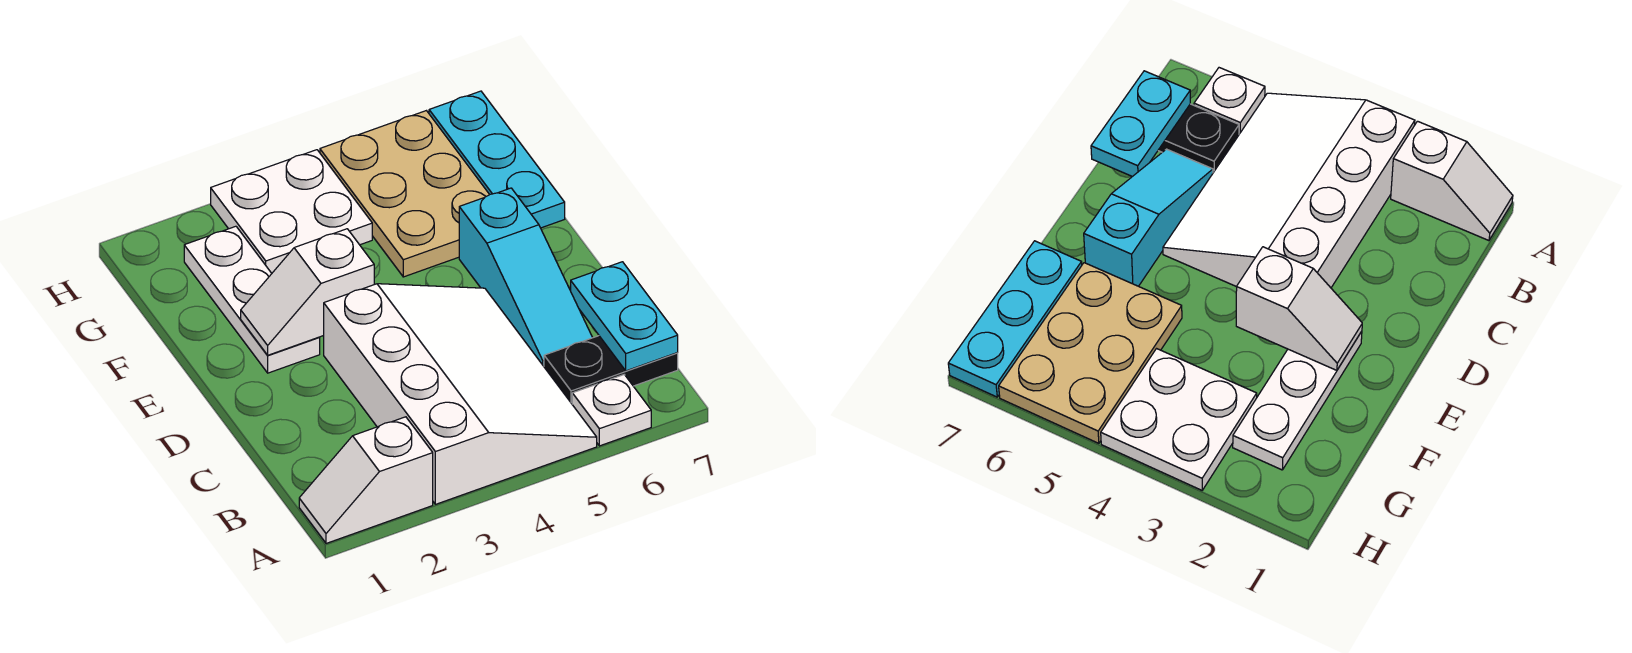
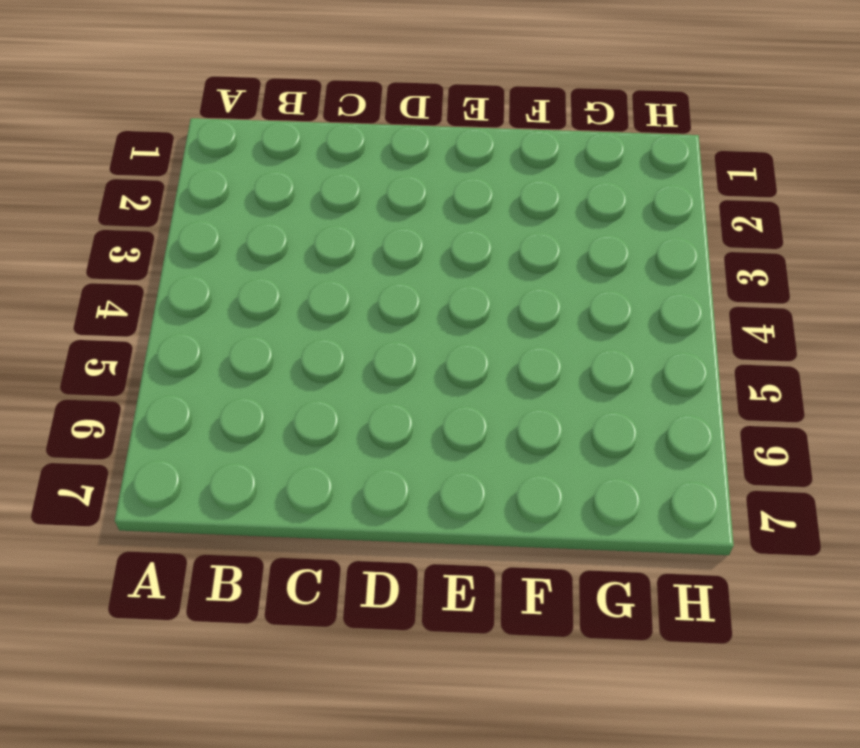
none -> white 1x2 slope [299,417,433,543]
none -> white 3x4 slope [324,284,597,504]

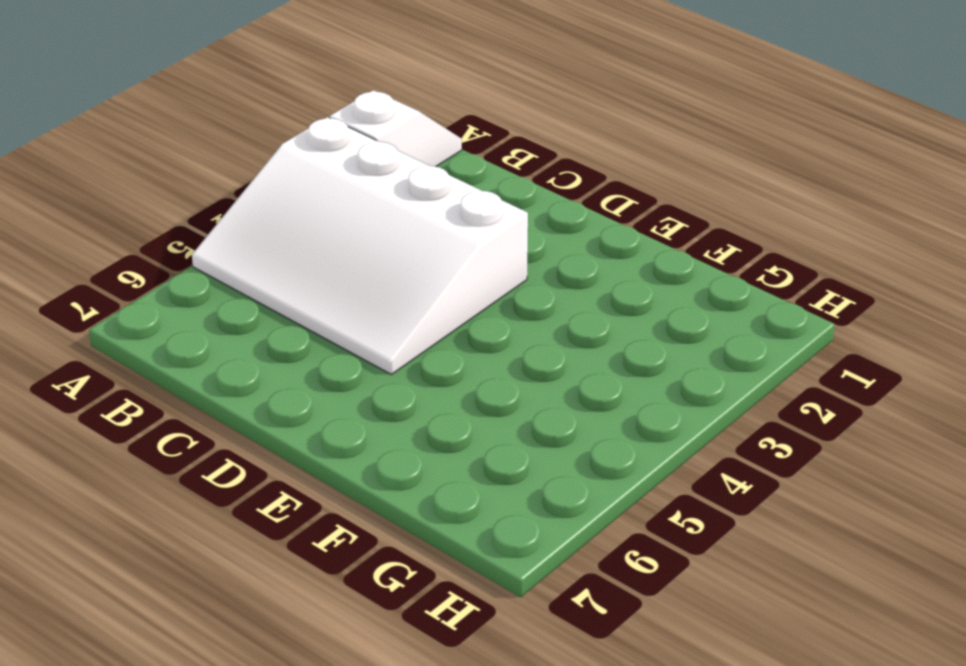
none -> white 1x1 plate [572,375,651,446]
none -> black 1x2 plate [544,336,678,404]

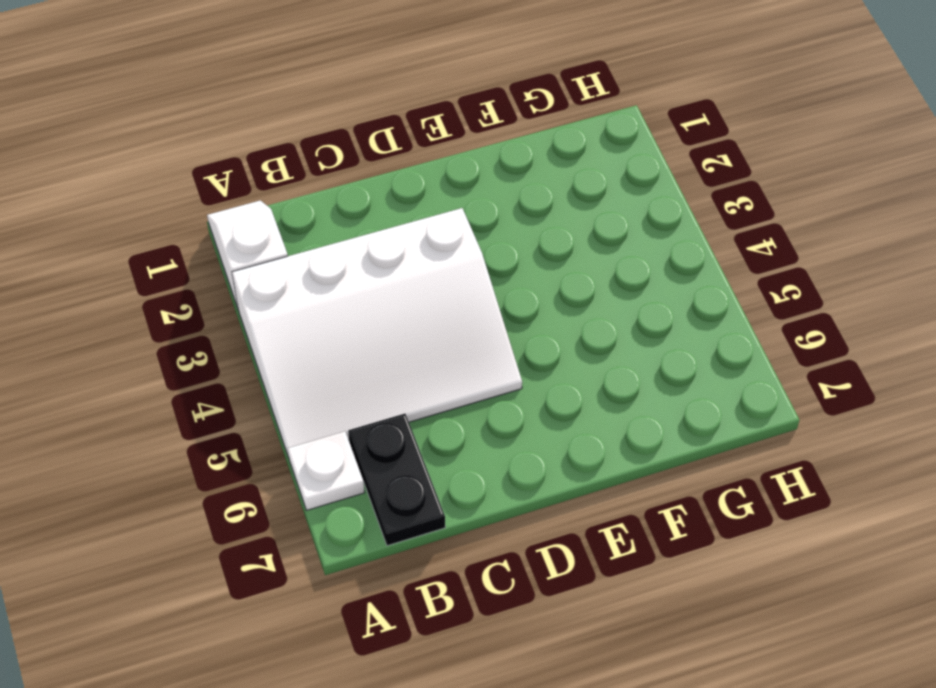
none -> cyan 1x3 slope [459,188,593,366]
none -> white 1x3 plate [184,226,320,373]

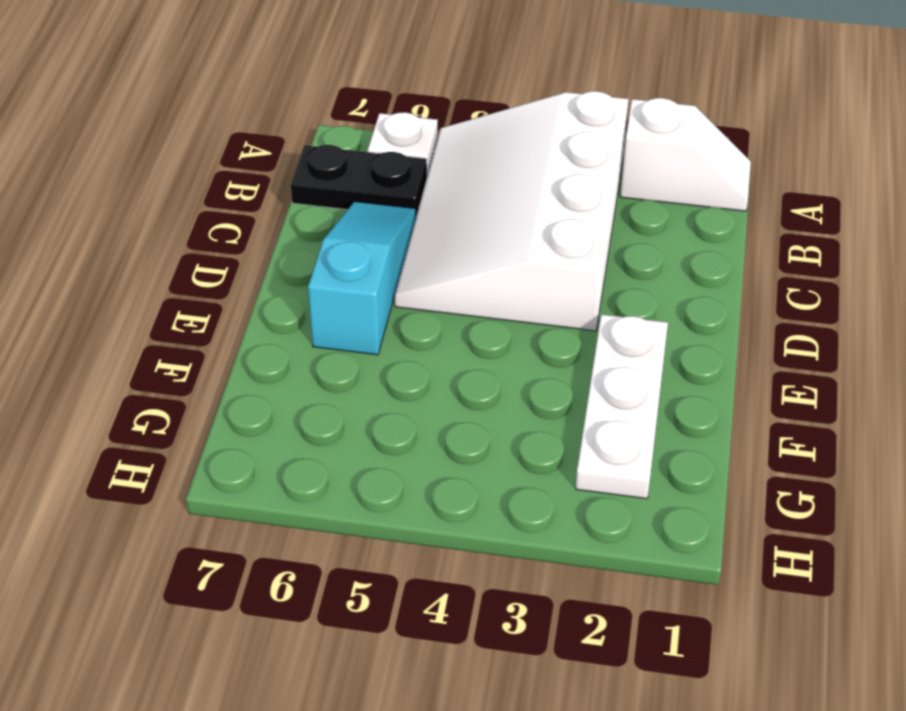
none -> tan 2x3 plate [320,111,490,277]
none -> cyan 1x3 plate [429,91,565,228]

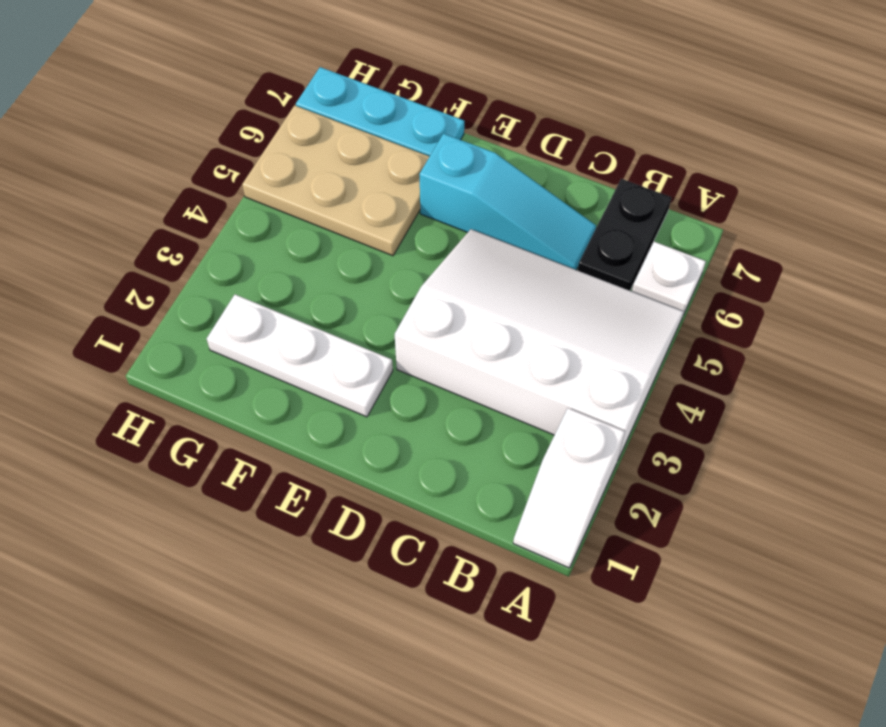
none -> white 2x2 plate [211,150,372,273]
none -> cyan 1x2 plate [571,262,678,371]

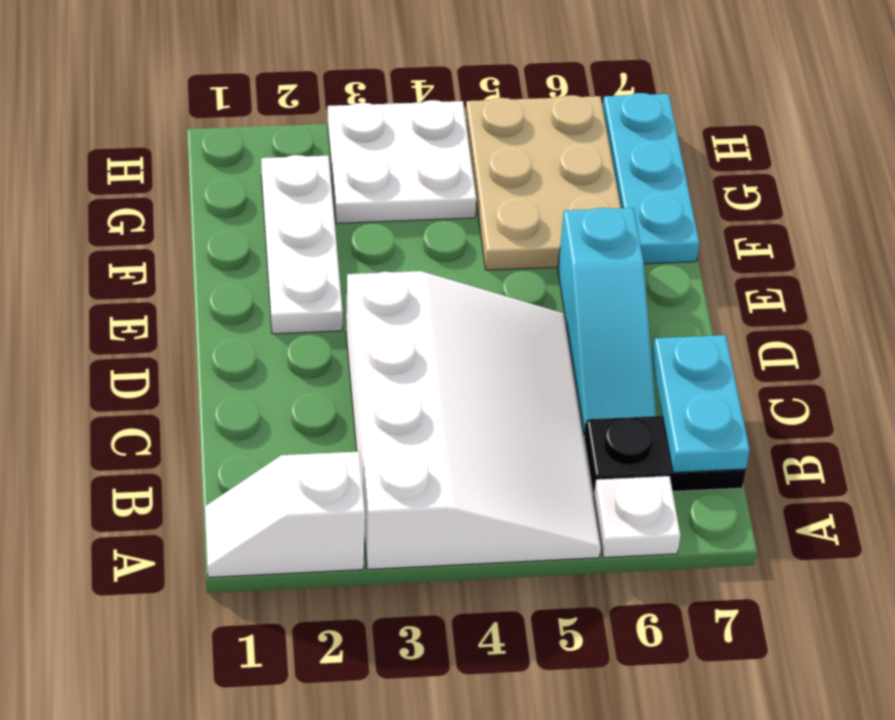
none -> white 1x2 slope [241,229,374,355]

